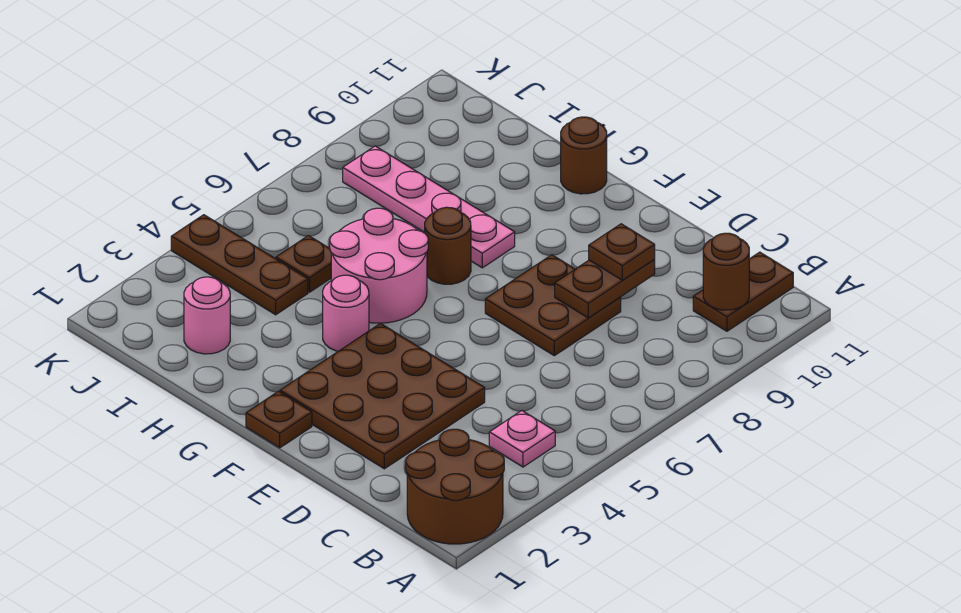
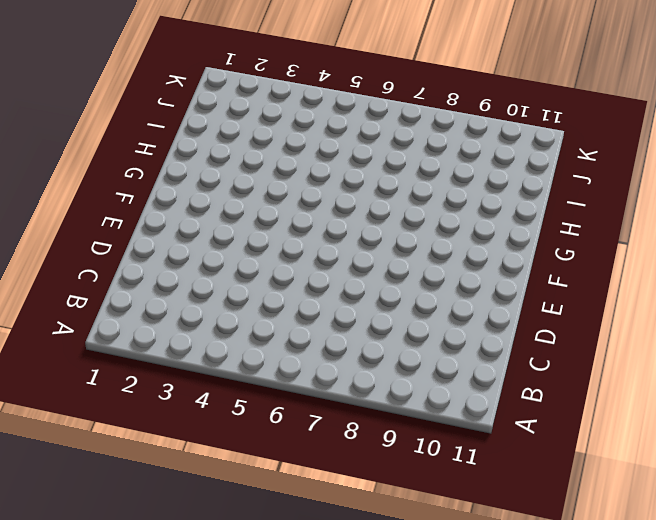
none -> brown 2x2 round brick [406,429,504,544]
none -> pink 1x1 plate [489,411,555,467]
none -> brown 1x2 plate [693,252,793,331]

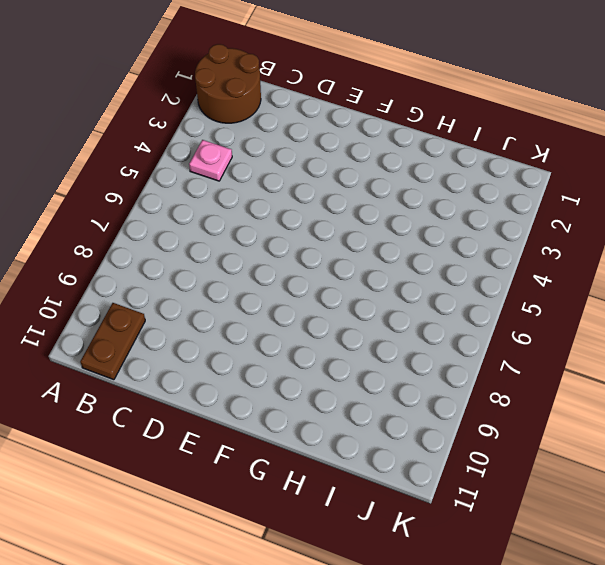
none -> brown 3x3 plate [280,323,485,469]
none -> brown 2x2 plate [485,255,621,356]
none -> brown 1x1 plate [246,391,312,448]

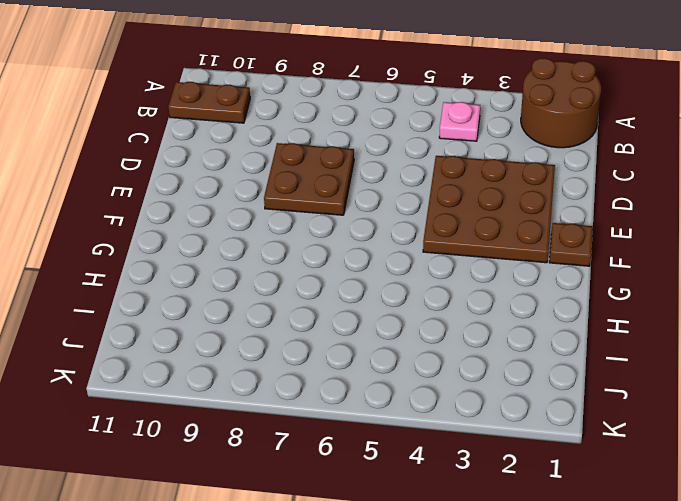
none -> pink 1x1 round brick [323,275,369,351]
none -> pink 2x2 round brick [330,208,428,323]
none -> brown 1x1 round brick [425,207,471,284]

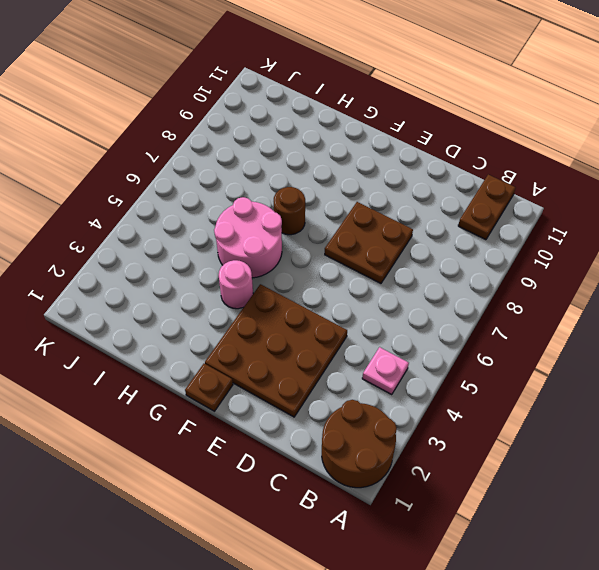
none -> pink 1x4 plate [343,146,515,268]
none -> brown 1x1 round brick [561,117,607,194]
none -> pink 1x1 round brick [184,277,230,354]

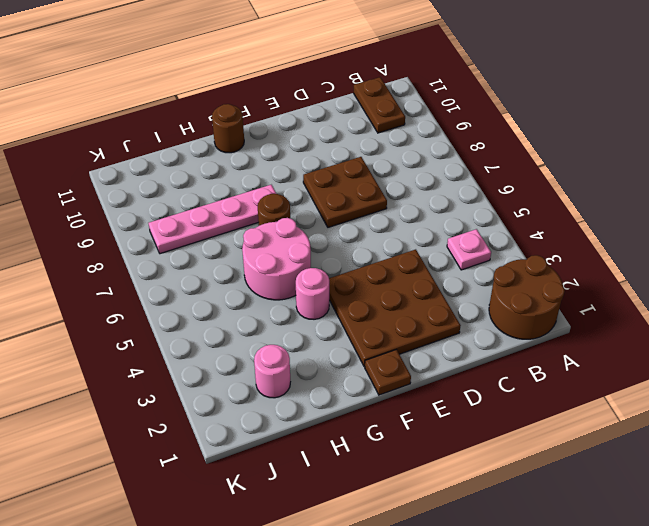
none -> brown 1x3 plate [171,215,308,315]
none -> brown 1x1 plate [276,236,331,292]
none -> brown 1x1 round brick [703,233,749,310]

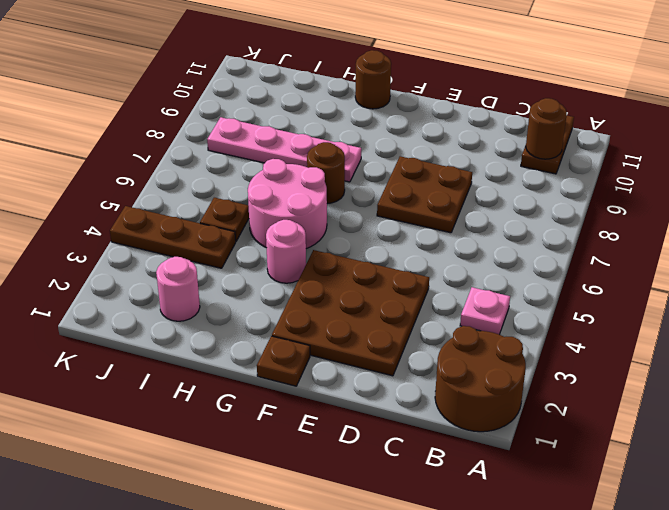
none -> brown 1x2 plate [555,260,655,318]
none -> brown 1x1 plate [589,224,655,280]

